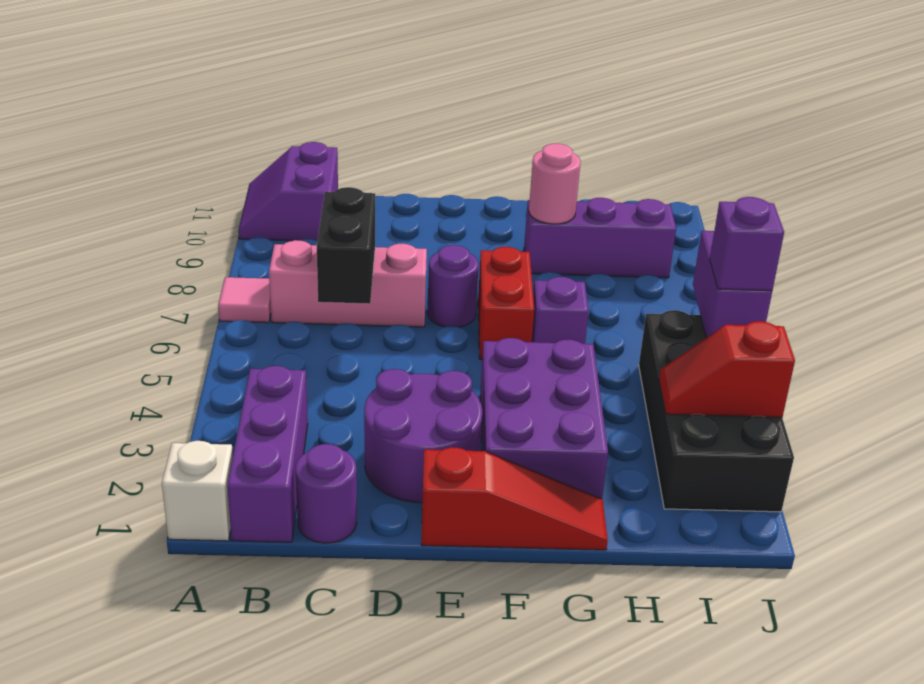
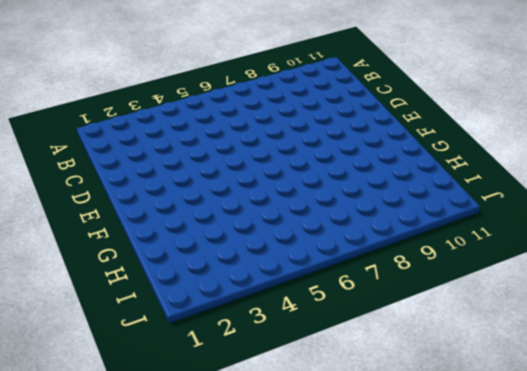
none -> white 1x1 brick [162,441,233,541]
none -> pink 1x1 tile [218,277,271,323]
none -> purple 2x2 slope [238,142,338,241]

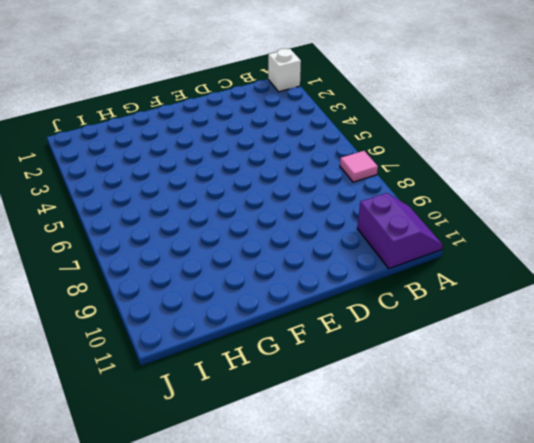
none -> purple 1x3 brick [227,366,308,542]
none -> pink 1x3 brick [269,240,427,327]
none -> purple 1x1 round brick [295,444,357,543]

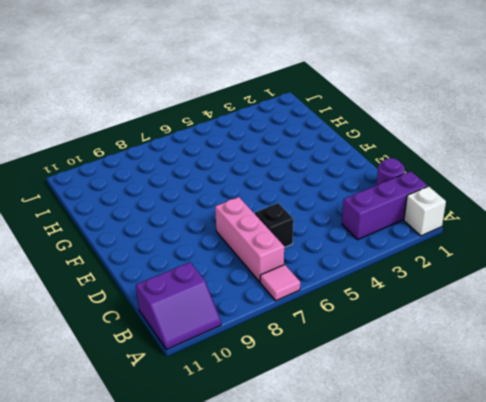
black 1x1 brick [255,203,293,248] -> none
none -> purple 2x2 round brick [364,369,482,503]
none -> red 1x3 slope [421,447,608,550]
none -> purple 1x1 round brick [427,245,479,327]

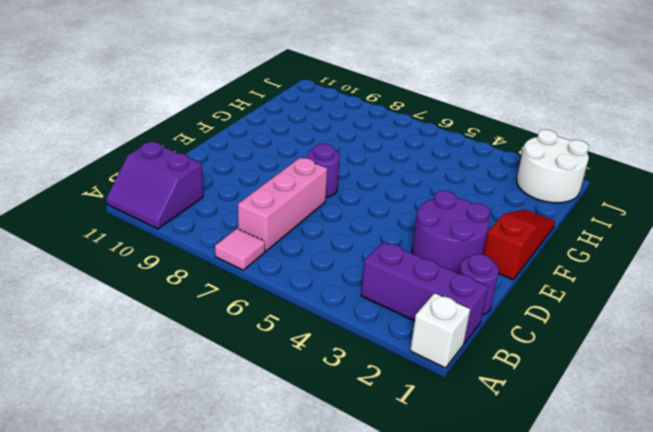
white 2x2 round brick [517,130,589,203] -> black 2x4 brick [639,310,794,512]
none -> purple 2x3 brick [480,338,608,499]
none -> red 1x2 brick [478,247,534,359]
none -> purple 1x1 brick [532,277,589,344]

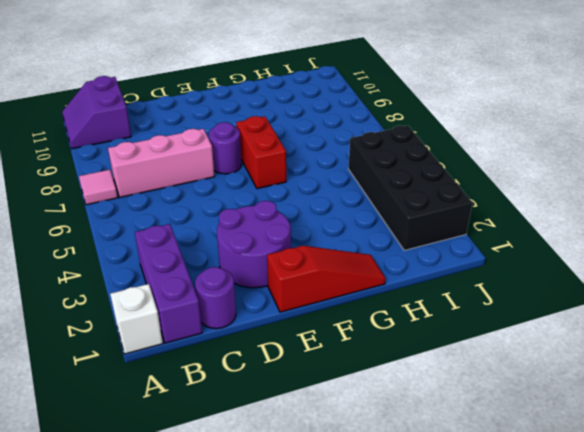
none -> purple 2x3 brick [480,338,608,499]
none -> purple 1x1 brick [532,277,589,344]
none -> purple 1x3 brick [524,198,676,278]

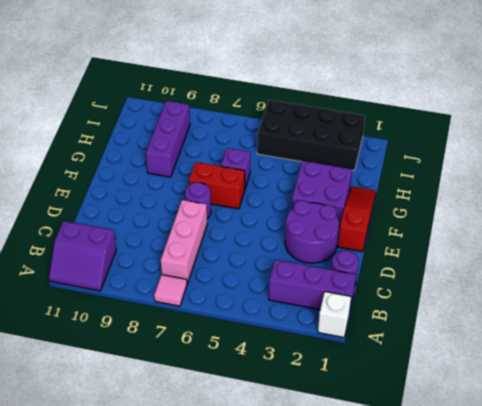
purple 2x2 brick [292,161,352,227] -> purple 2x3 brick [480,338,608,499]
none -> black 1x2 brick [317,187,375,304]
none -> pink 1x1 round brick [529,144,581,224]
none -> red 1x2 slope [659,321,795,417]

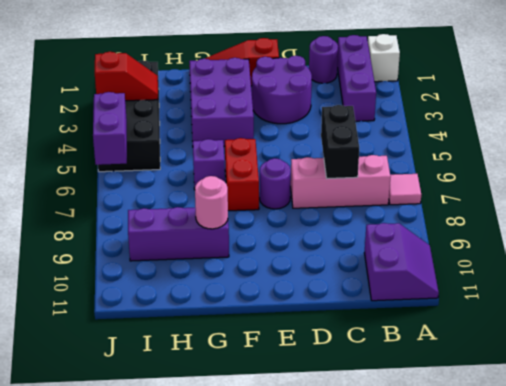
none -> purple 1x1 brick [710,197,784,291]

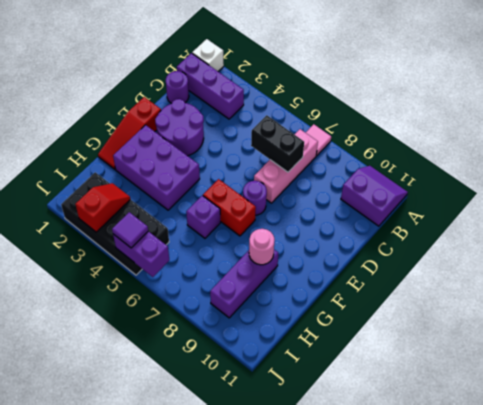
purple 1x1 tile [112,212,148,248] -> purple 1x1 brick [710,197,784,291]

